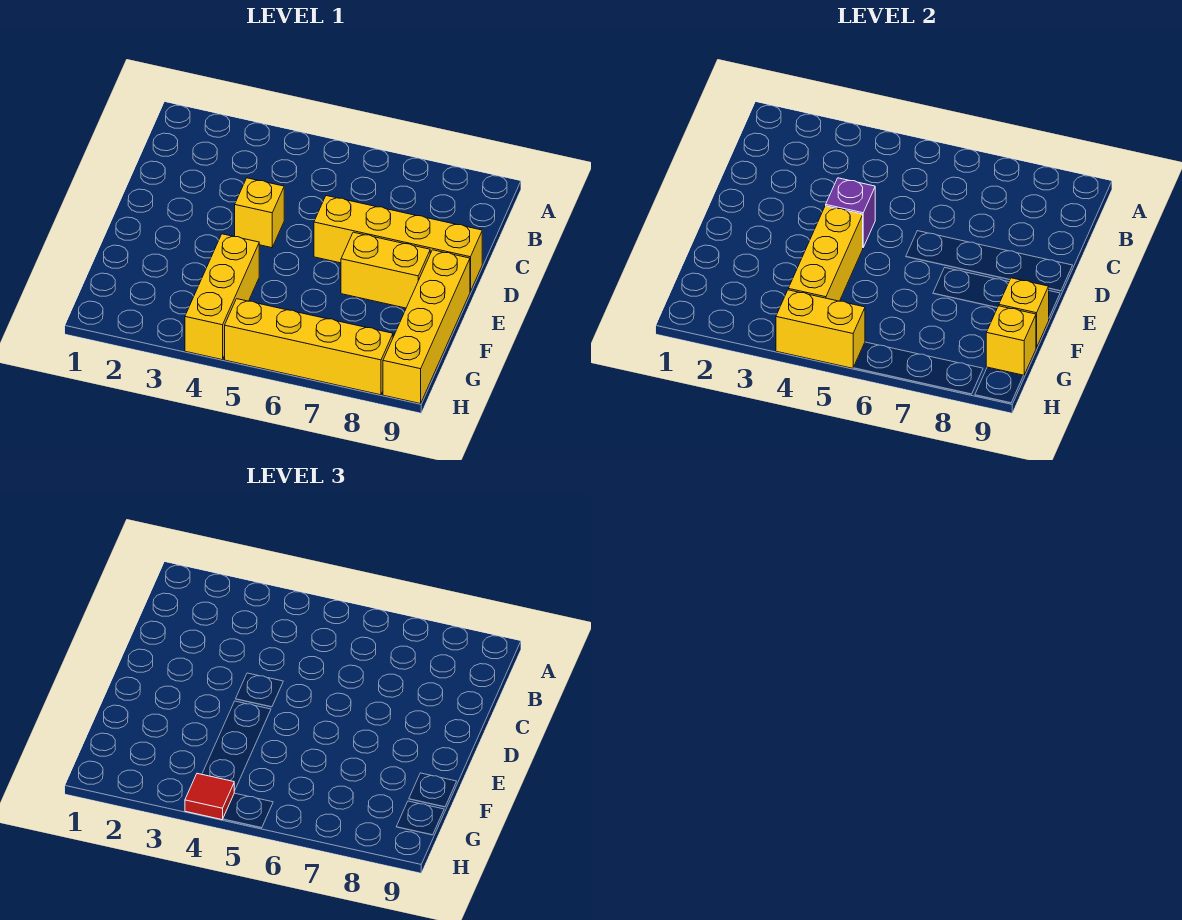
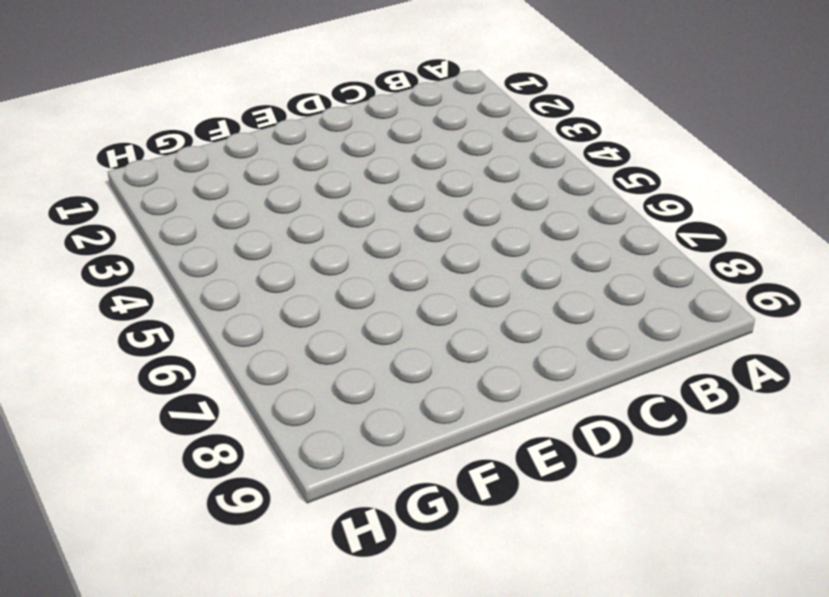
none -> yellow 1x1 brick [235,178,284,248]
none -> yellow 1x4 brick [314,196,482,291]
none -> yellow 1x2 brick [341,232,430,308]

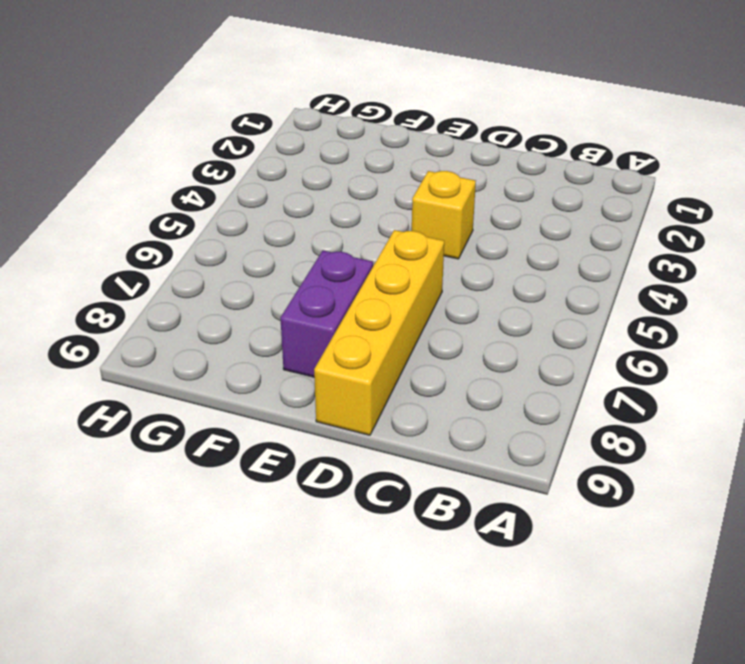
purple 1x2 brick [281,251,373,377] -> yellow 1x2 brick [341,232,430,308]
none -> yellow 1x4 brick [383,250,470,404]
none -> yellow 1x3 brick [185,234,259,360]
none -> yellow 1x4 brick [225,299,393,395]

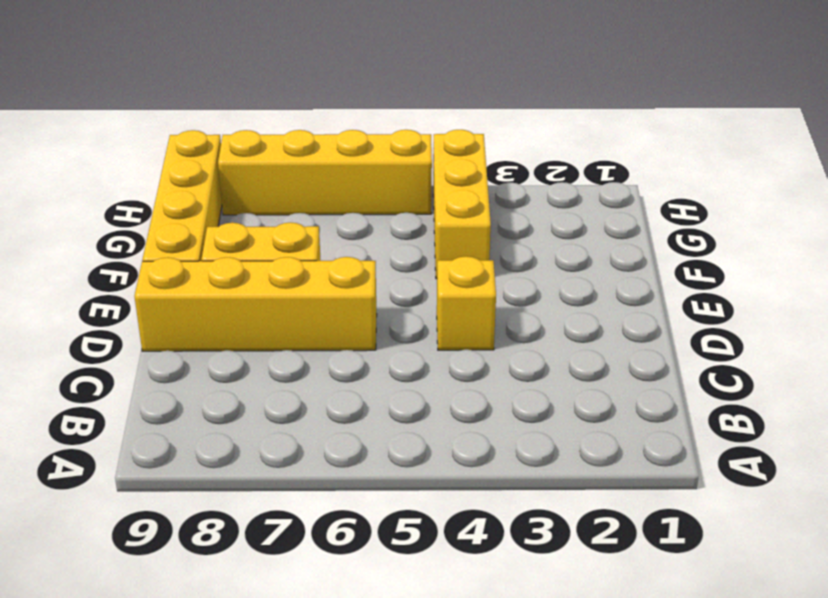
none -> purple 1x1 brick [826,178,875,247]
none -> yellow 1x3 brick [788,206,863,301]
none -> yellow 1x1 brick [999,278,1049,348]

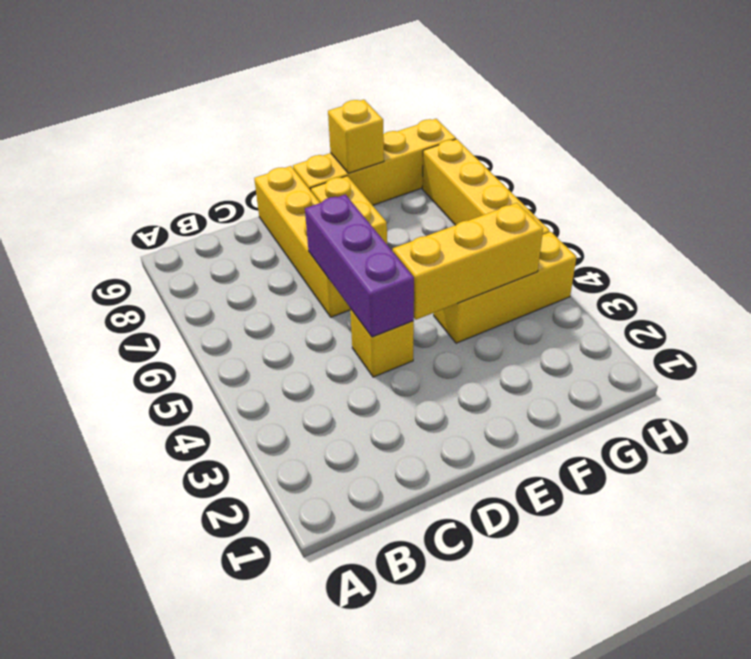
purple 1x3 brick [305,194,414,337] -> purple 1x1 brick [826,178,875,247]
none -> yellow 1x1 brick [986,306,1036,376]
none -> yellow 1x2 brick [776,290,865,368]
none -> red 1x1 tile [185,773,234,820]

